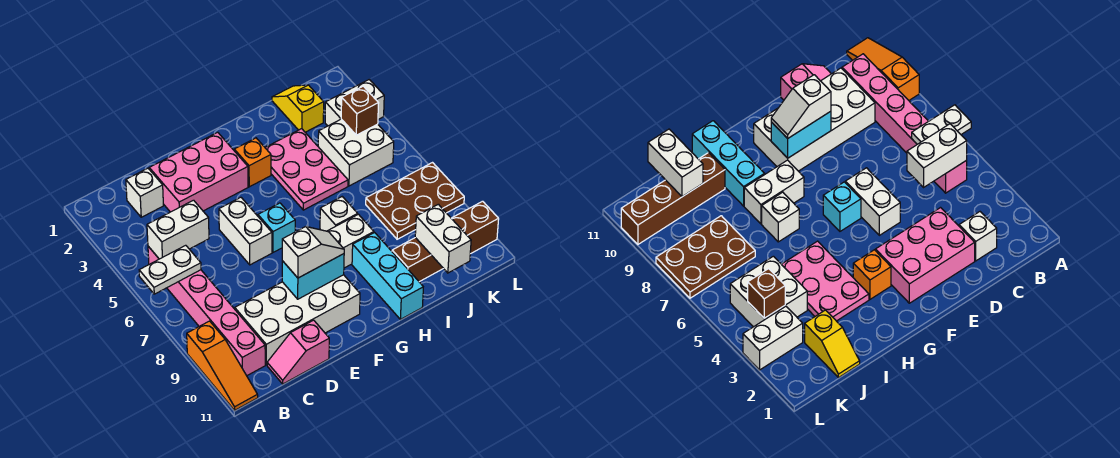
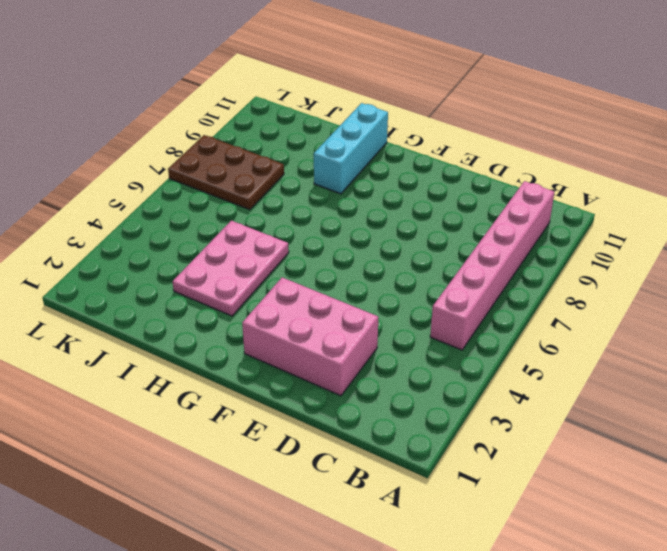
none -> orange 1x3 slope [187,321,258,410]
none -> white 1x1 brick [126,168,163,217]
none -> white 2x4 brick [235,275,360,365]

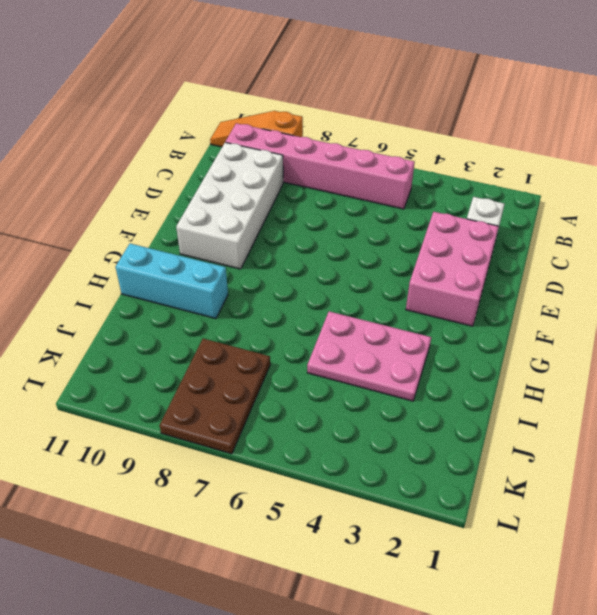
none -> pink 1x2 slope [267,320,329,384]
none -> white 1x2 brick [219,197,272,265]
none -> cyan 1x1 brick [258,203,295,252]

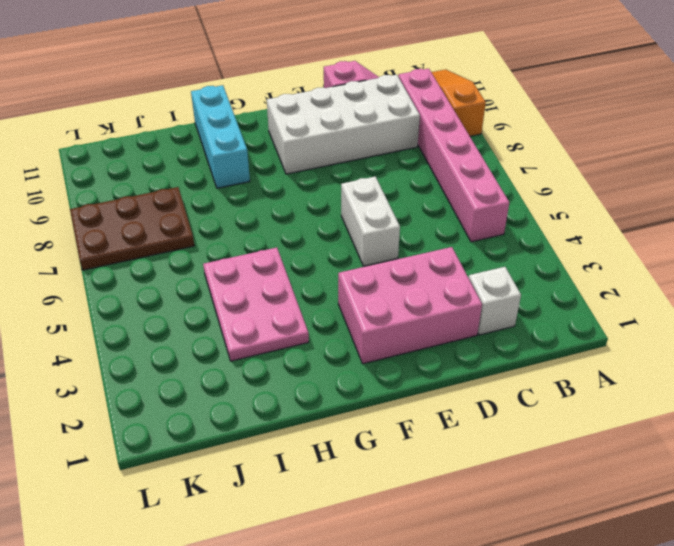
none -> cyan 1x1 brick [258,203,295,252]
none -> orange 1x1 brick [234,138,271,187]
none -> white 1x2 brick [328,214,374,268]

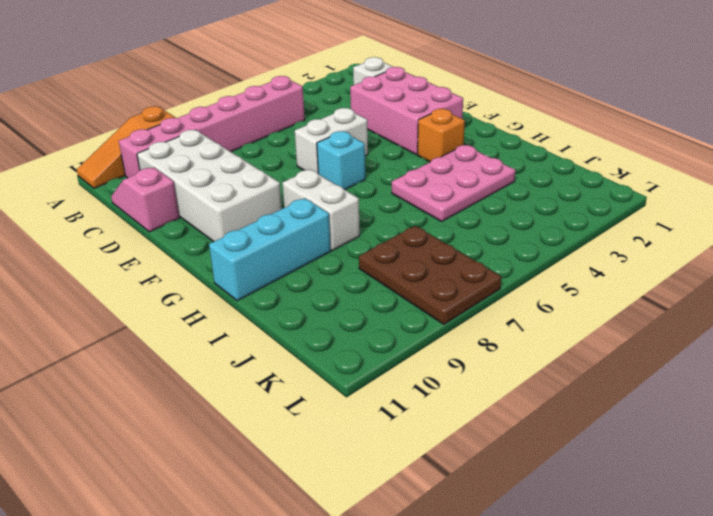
none -> white 1x1 brick [320,197,358,231]
none -> brown 1x4 brick [392,201,499,282]
none -> yellow 1x2 slope [272,85,324,132]

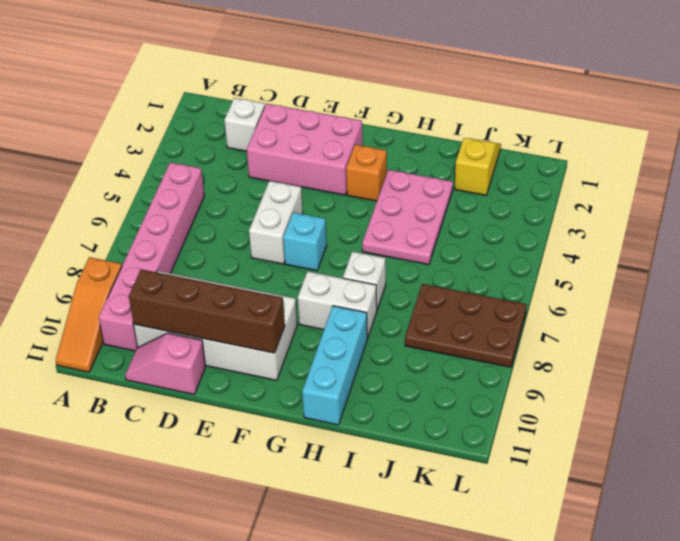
brown 1x4 brick [129,269,285,353] -> brown 1x4 brick moved to [392,201,499,282]
none -> white 2x2 brick [318,119,394,186]
none -> white 1x2 brick [325,80,384,126]
none -> white 1x2 plate [139,245,201,294]

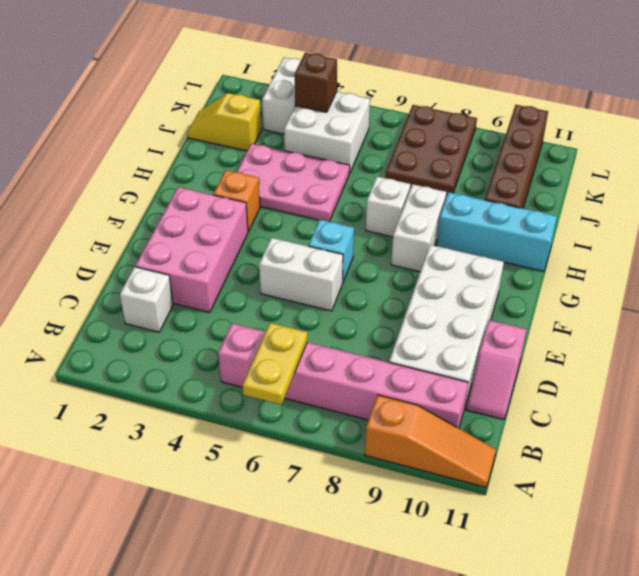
yellow 1x2 plate [242,323,307,405] -> white 1x2 plate [139,245,201,294]
none -> white 1x2 brick [147,200,209,259]
none -> cyan 1x2 brick [282,254,344,299]
none -> white 1x2 brick [415,204,471,273]

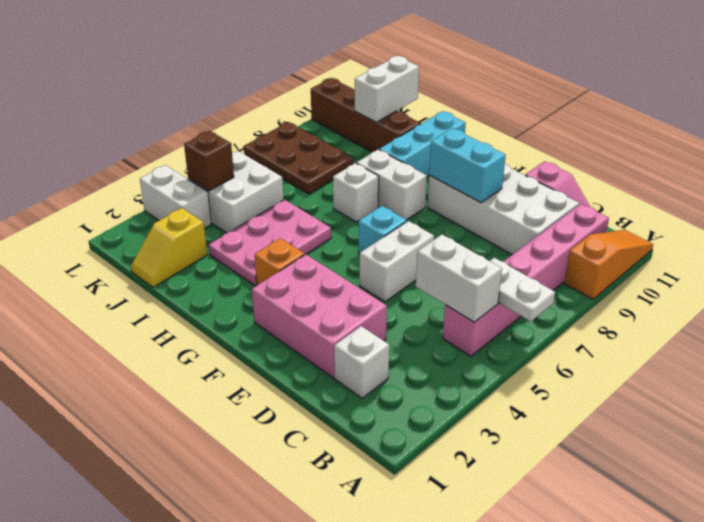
none -> white 1x2 slope [282,227,344,278]

